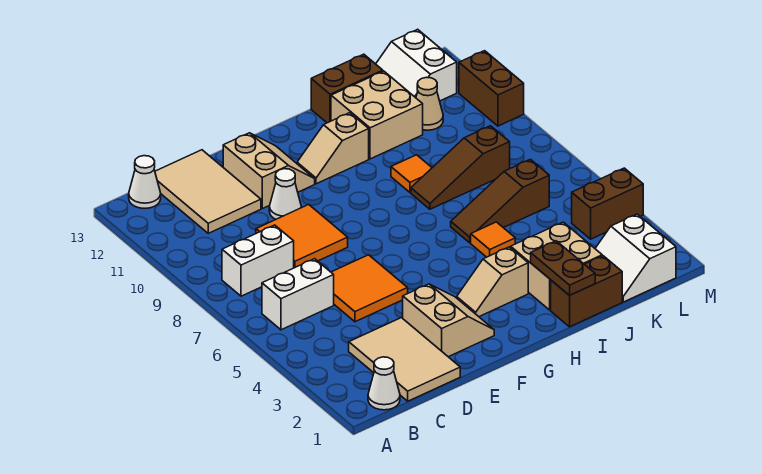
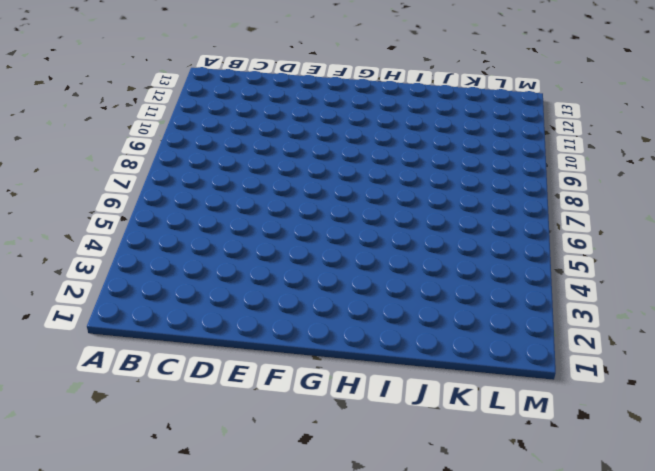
none -> white 1x1 cone [368,357,400,410]
none -> white 1x2 brick [262,259,334,330]
none -> white 1x2 brick [222,225,294,296]

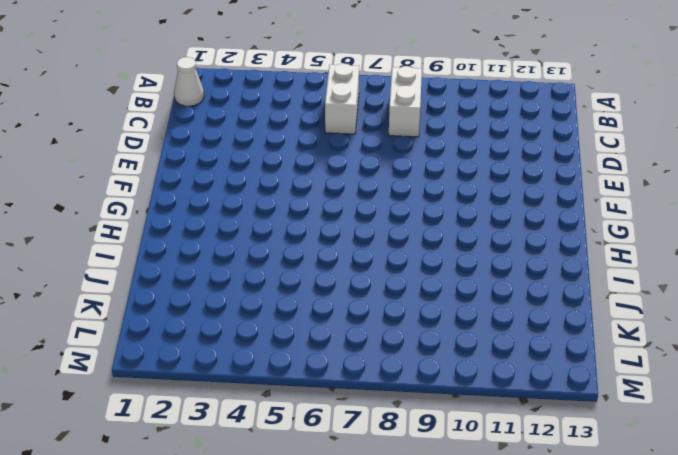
none -> white 1x1 cone [129,156,161,208]
none -> tan 2x3 tile [349,318,460,401]
none -> tan 2x3 tile [155,150,261,233]

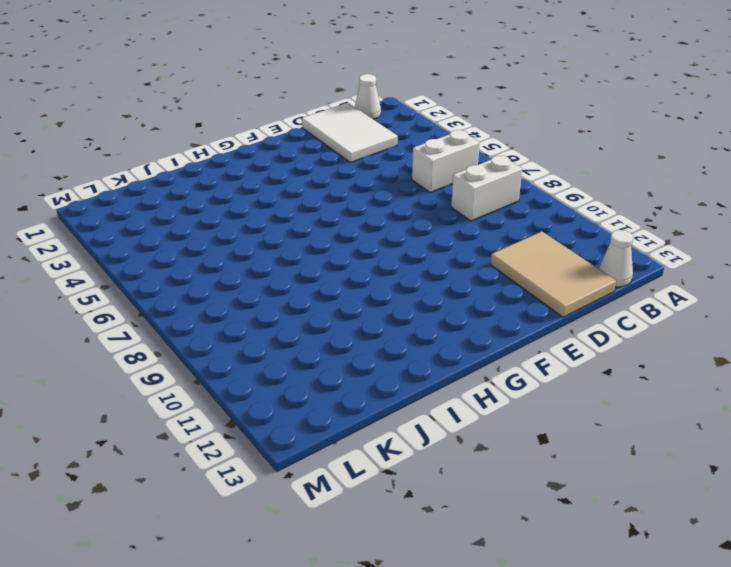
white 2x3 tile [302,103,398,163] -> tan 2x3 tile [349,318,460,401]
none -> orange 2x2 tile [331,255,408,322]
none -> orange 2x2 tile [256,205,348,268]
none -> tan 2x2 slope [403,284,494,357]

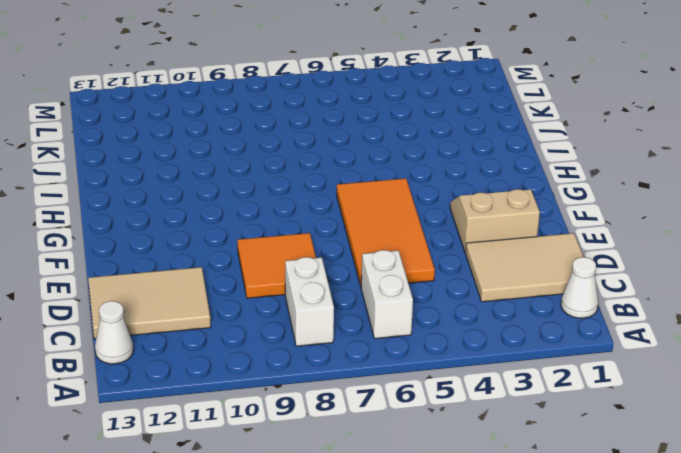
orange 2x4 tile [337,178,435,286] -> orange 2x2 tile [331,255,408,322]
none -> white 1x1 cone [269,169,301,219]
none -> tan 2x2 slope [223,133,315,209]
none -> tan 1x2 slope [457,247,528,317]

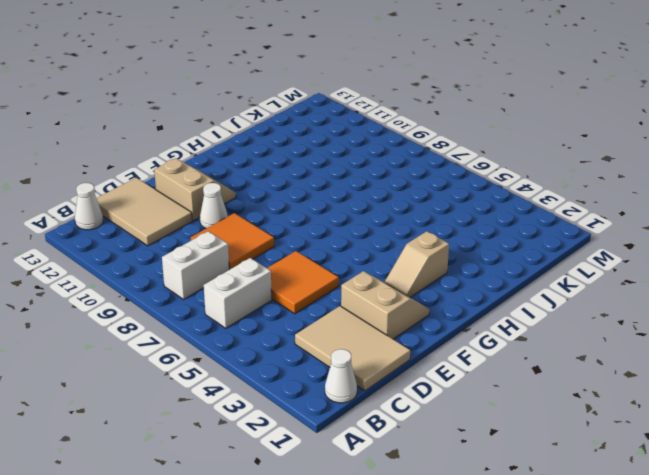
none -> tan 1x2 slope [297,113,369,184]
none -> brown 1x2 brick [551,256,622,327]
none -> tan 2x2 brick [511,222,602,310]

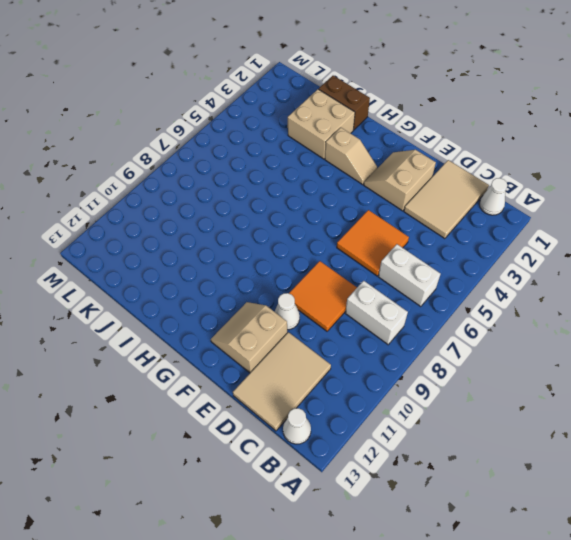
none -> tan 1x2 slope [297,113,369,184]
none -> orange 1x1 tile [471,222,515,257]
none -> brown 1x3 slope [451,159,549,243]

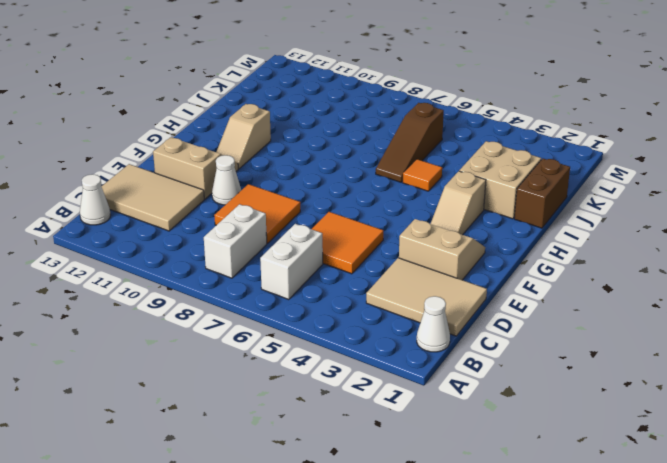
none -> brown 1x3 slope [411,126,510,209]
none -> orange 1x1 tile [391,155,432,192]
none -> tan 2x2 brick [331,71,423,159]

